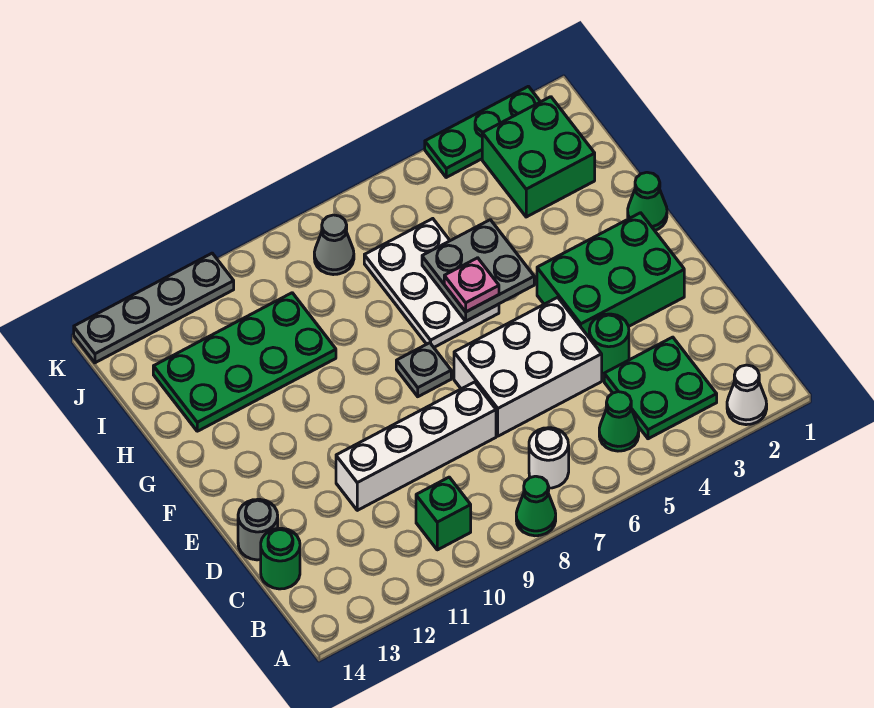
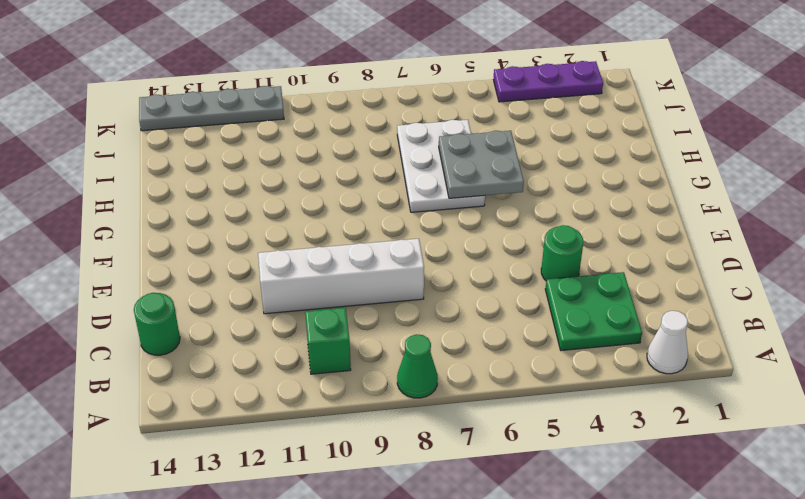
purple 1x3 plate [493,61,603,102] -> green 1x3 plate [425,86,540,177]
none -> green 1x1 cone [599,392,639,451]
none -> white 1x1 round brick [529,428,569,488]
none -> white 2x3 brick [454,297,602,436]

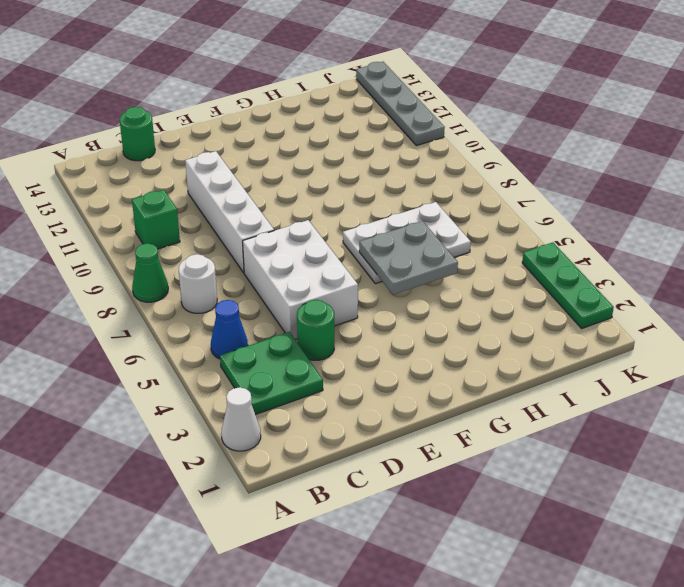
blue 1x1 cone [211,300,248,359] -> green 1x1 cone [599,392,639,451]
none -> grey 1x1 round brick [238,499,278,560]
none -> green 2x3 brick [537,213,684,337]
none -> grey 1x1 plate [396,343,451,397]

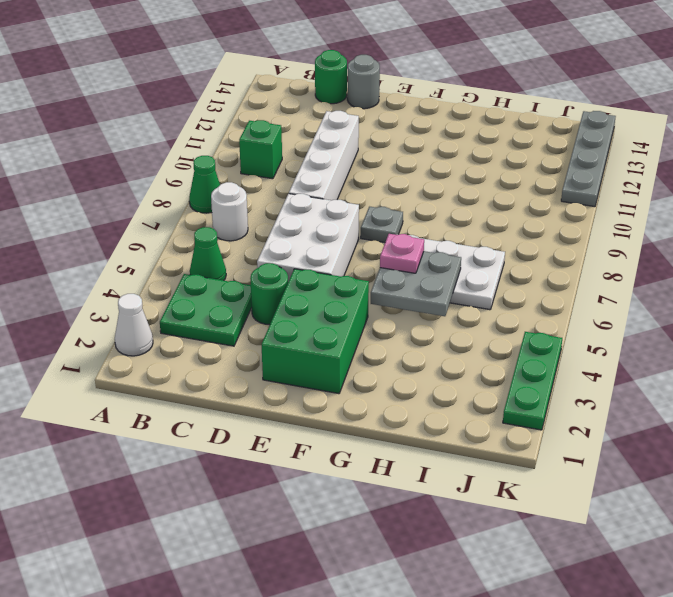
none -> green 1x1 cone [628,172,667,230]
none -> green 2x4 plate [153,293,336,431]
none -> green 2x2 brick [482,97,595,217]

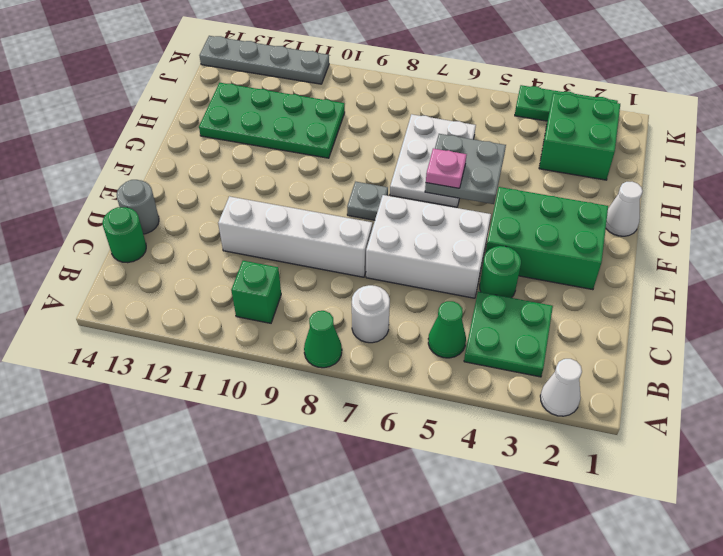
white 1x1 cone [606,182,643,236] -> green 1x1 cone [628,172,667,230]
none -> grey 1x1 cone [314,215,354,275]

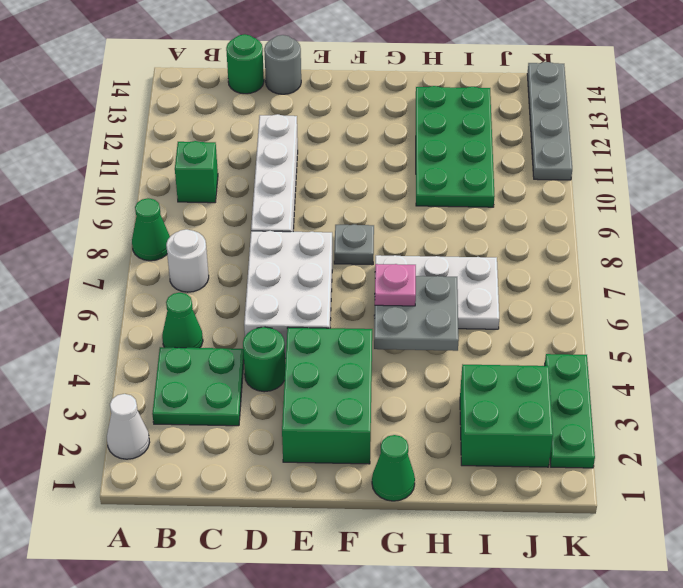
none -> grey 1x1 cone [314,215,354,275]

